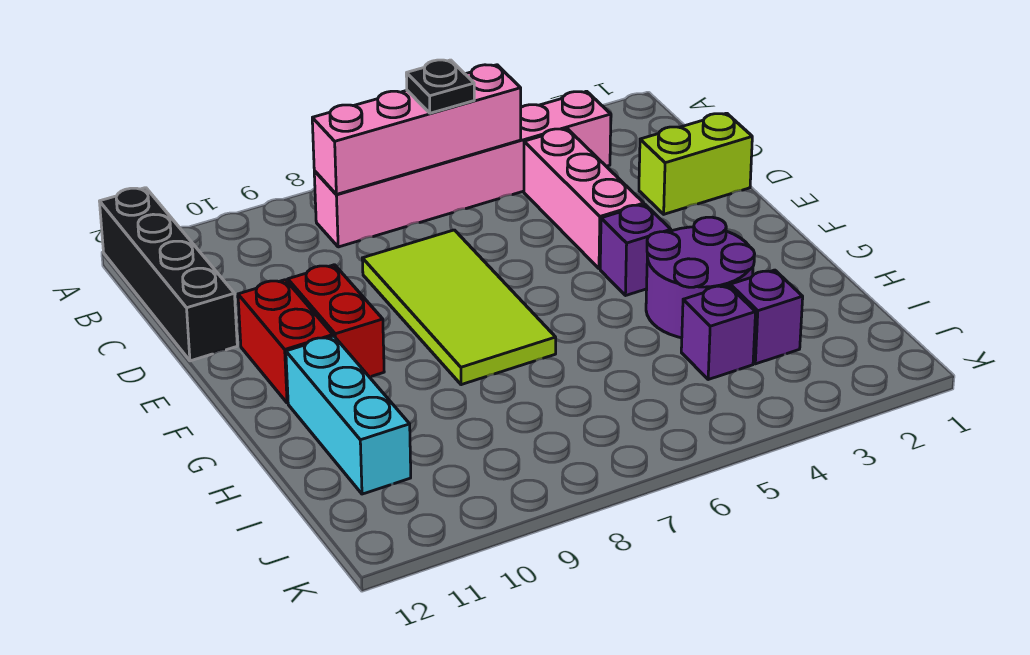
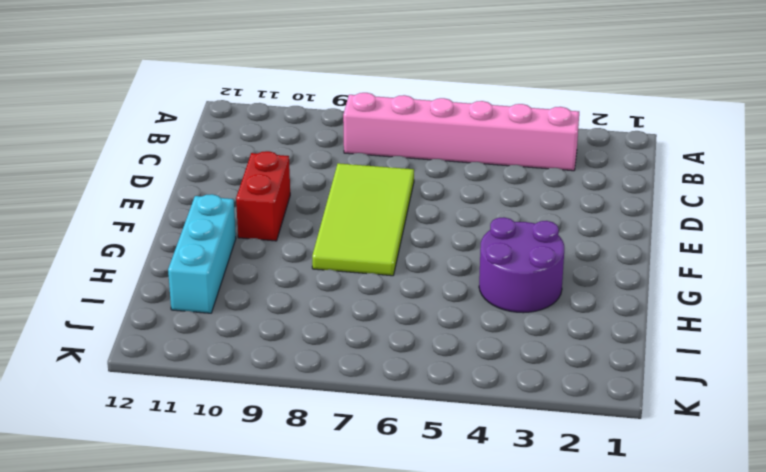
none -> black 1x4 brick [99,188,237,361]
none -> pink 1x3 brick [524,129,644,269]
none -> lime 1x2 brick [639,113,752,214]

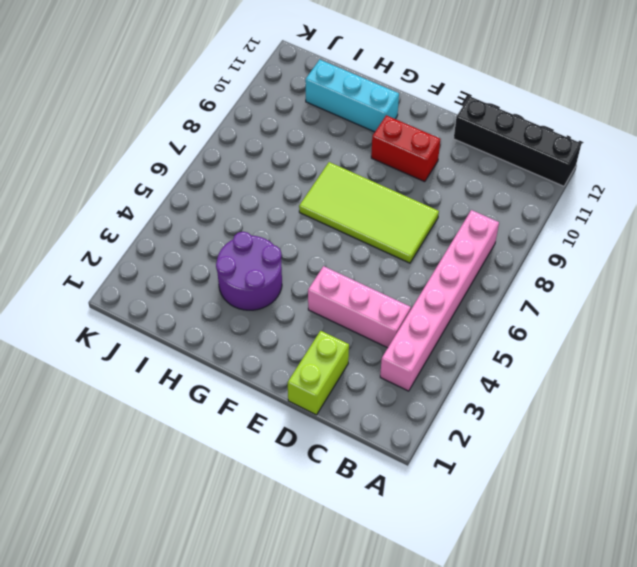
none -> red 1x2 brick [238,280,333,403]
none -> purple 1x1 brick [600,205,671,296]
none -> purple 1x1 brick [730,270,803,364]

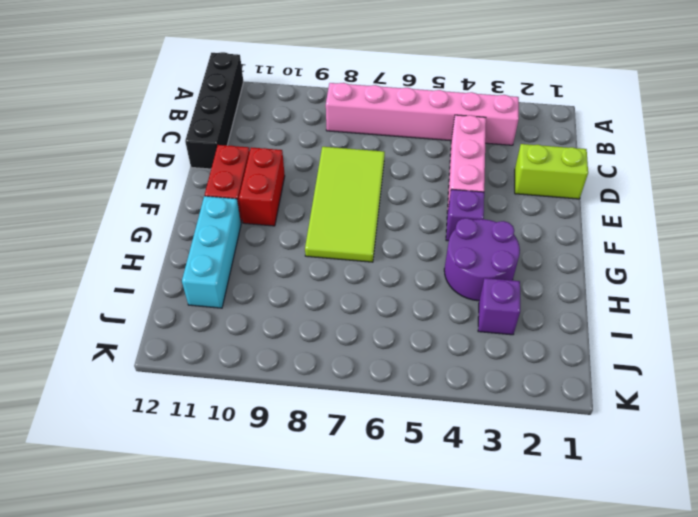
none -> purple 1x1 brick [681,285,756,379]
none -> pink 1x4 brick [312,65,521,194]
none -> black 1x1 plate [406,60,474,113]

